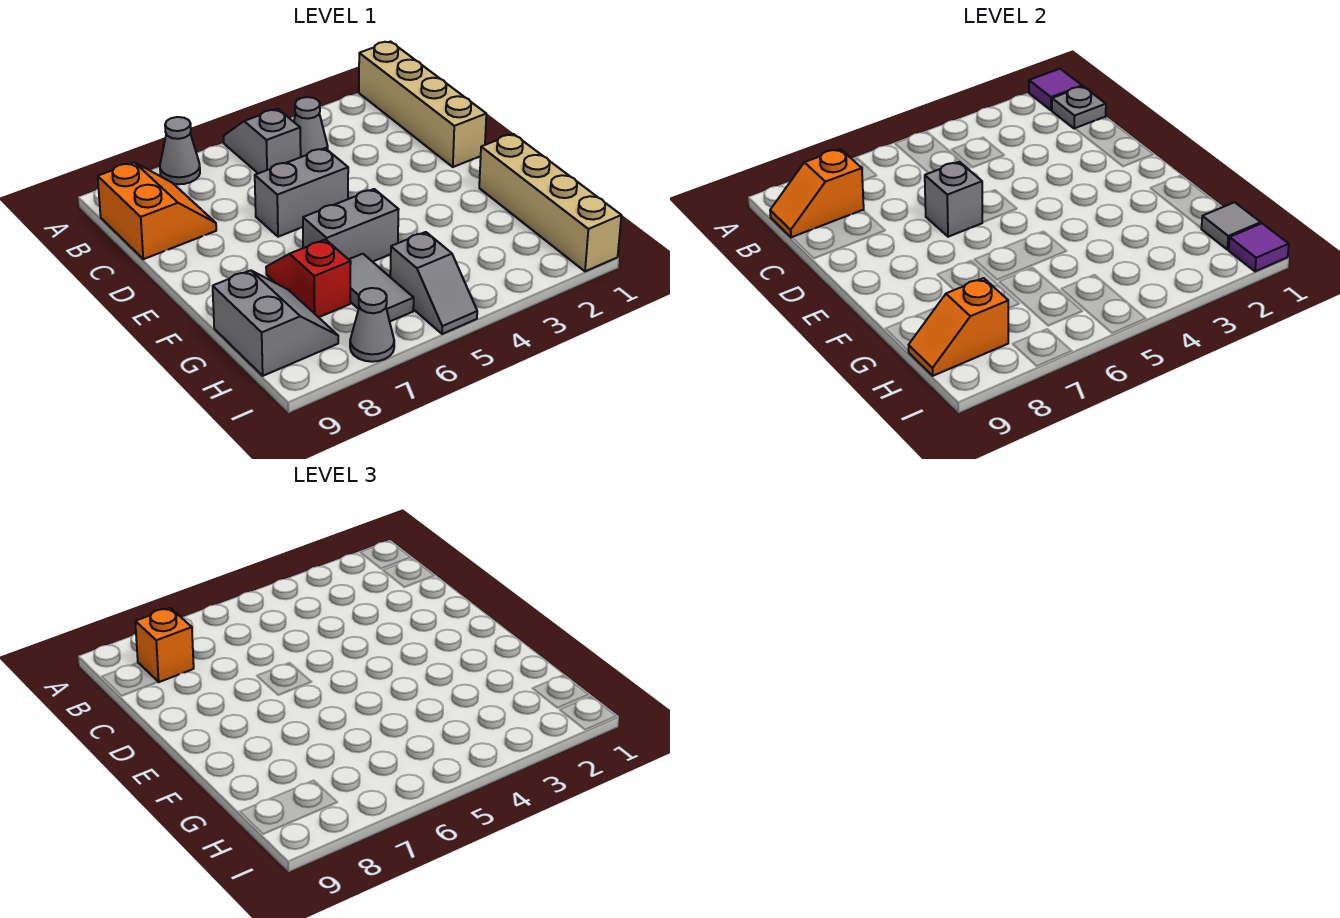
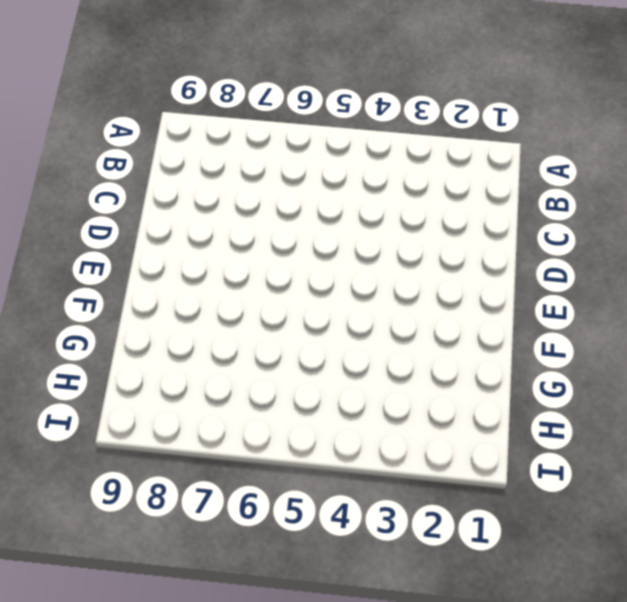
none -> tan 1x4 brick [359,42,486,167]
none -> grey 1x2 slope [223,109,301,173]
none -> grey 1x1 cone [160,117,200,184]

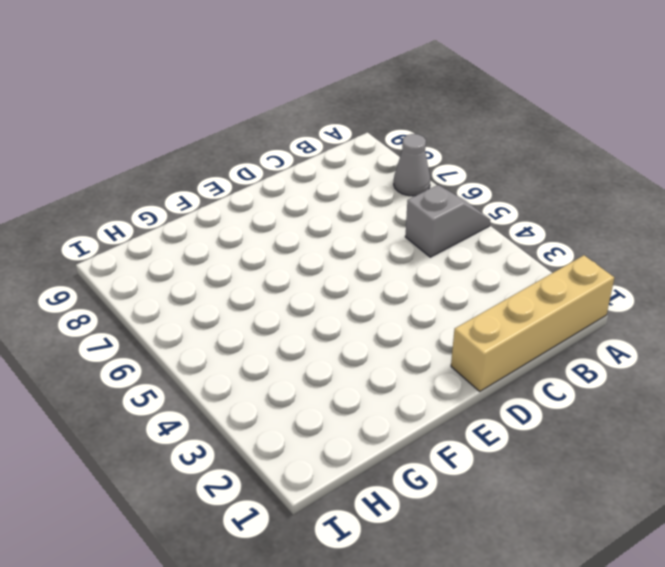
none -> grey 1x1 cone [294,97,328,157]
none -> orange 2x2 slope [98,162,216,259]
none -> grey 1x2 brick [255,148,348,237]

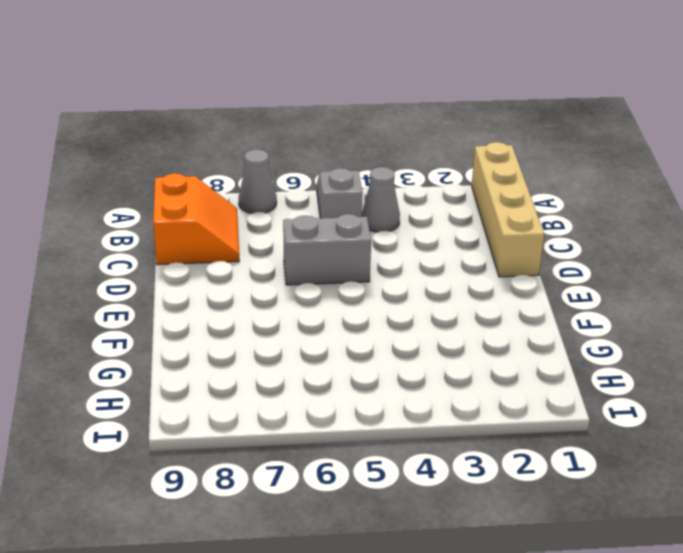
none -> tan 1x4 brick [479,134,621,271]
none -> grey 1x2 brick [303,189,399,262]
none -> red 1x2 slope [266,239,351,317]

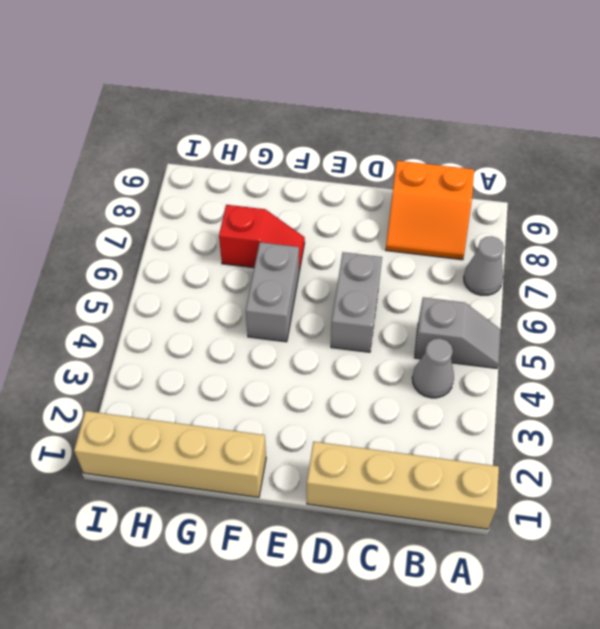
none -> grey 1x2 tile [349,254,414,321]
none -> grey 2x2 slope [213,270,338,376]
none -> grey 1x2 slope [390,232,477,334]

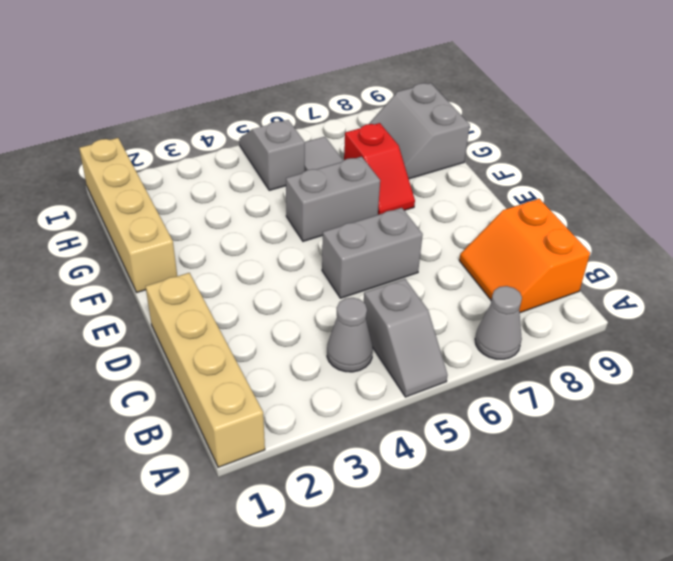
none -> grey 1x1 cone [350,288,394,362]
none -> purple 1x1 tile [1029,69,1082,110]
none -> grey 1x1 plate [1052,86,1106,129]

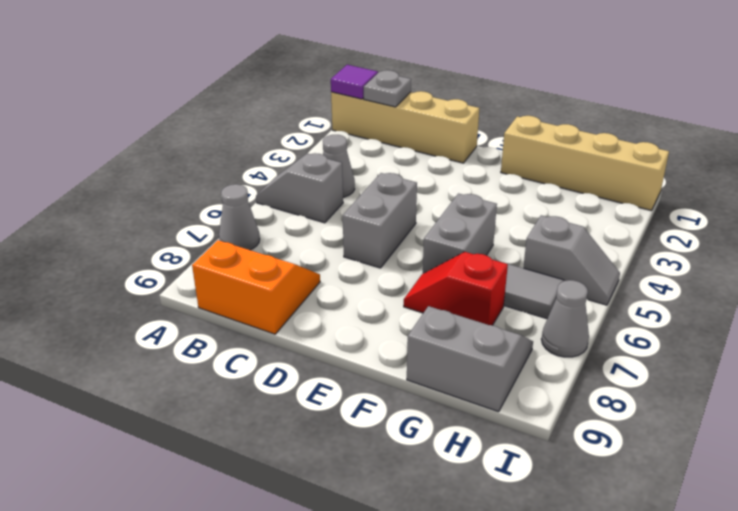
none -> orange 1x2 slope [770,149,864,238]
none -> grey 1x1 brick [925,162,983,237]
none -> grey 1x1 tile [1201,202,1261,249]

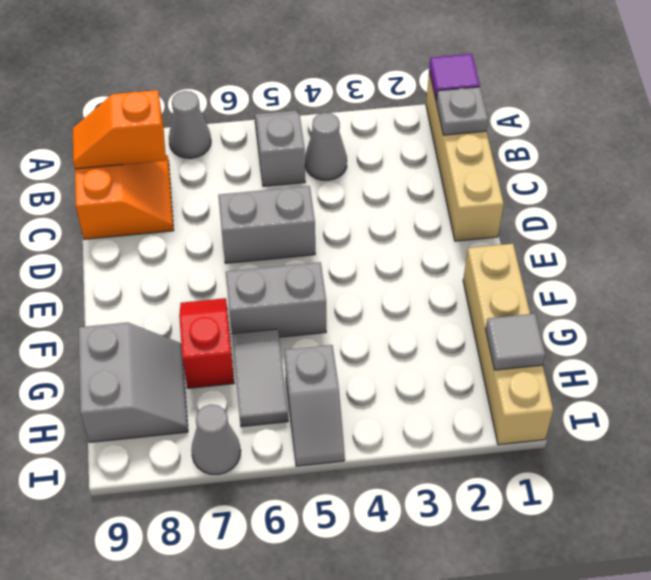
none -> grey 1x1 brick [925,162,983,237]
none -> orange 1x2 slope [908,278,1008,376]
none -> purple 1x1 tile [1229,223,1289,271]

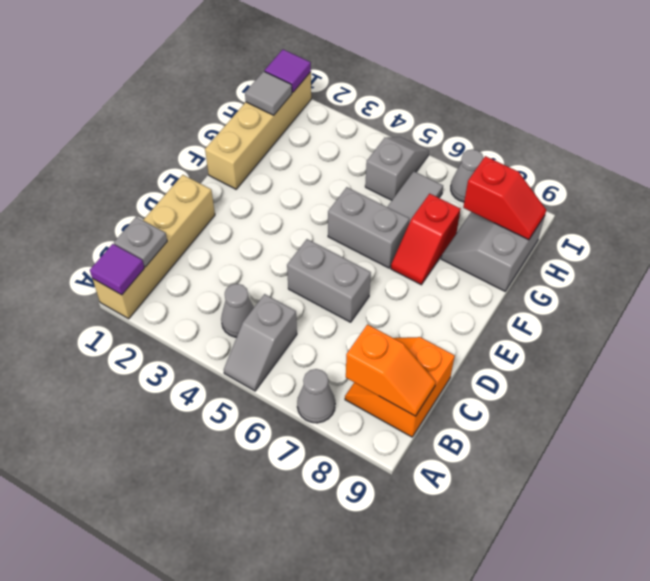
red 1x2 slope [463,156,546,240] -> orange 1x2 slope [908,278,1008,376]
none -> grey 1x1 brick [925,162,983,237]
none -> orange 1x1 brick [135,608,194,682]

